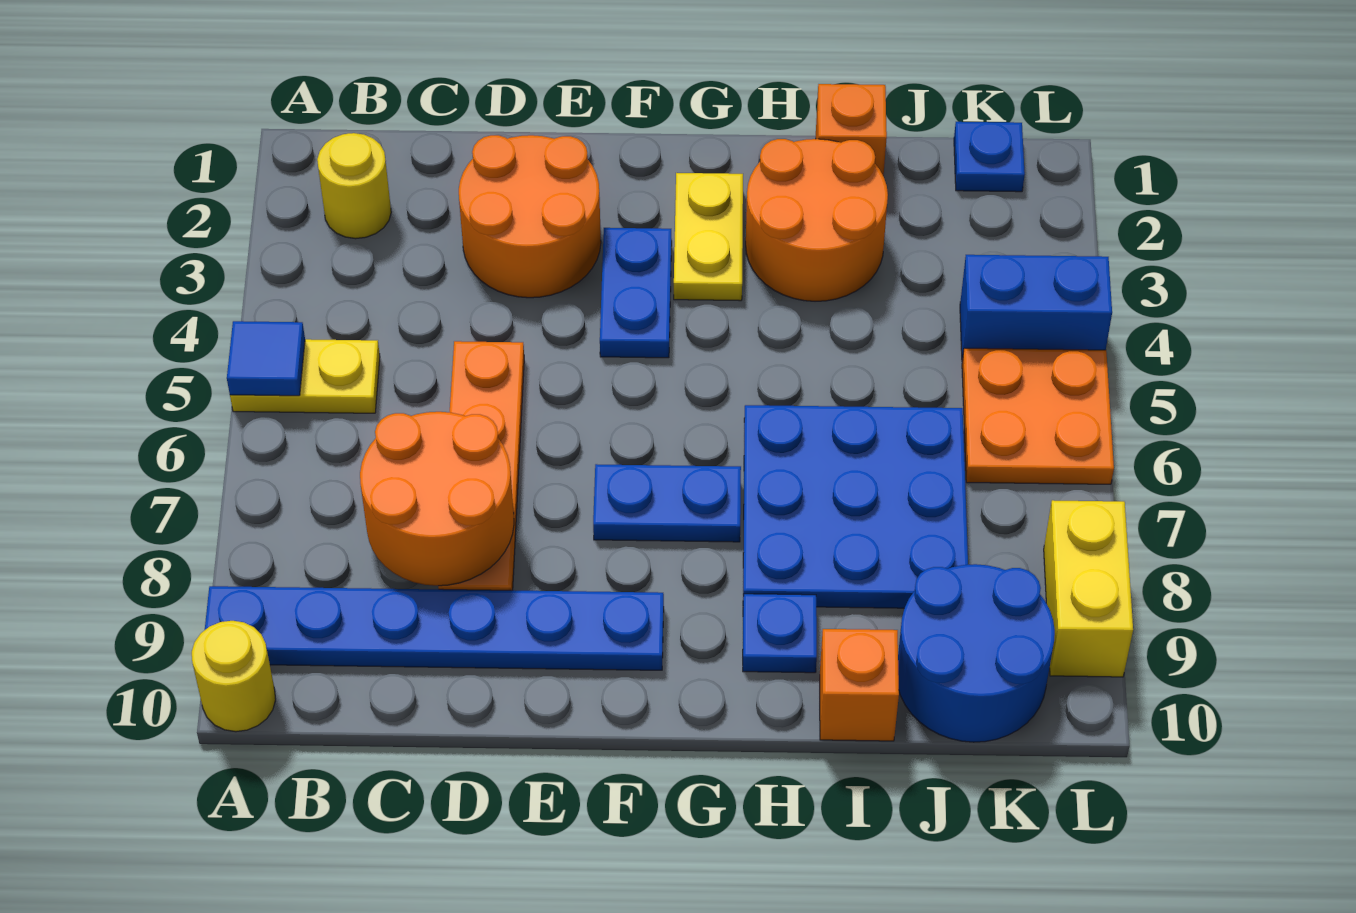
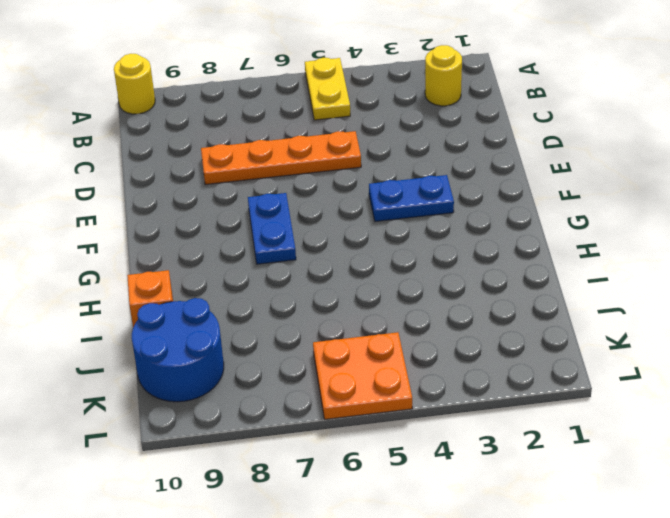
none -> blue 1x6 plate [205,586,664,670]
none -> orange 2x2 round brick [459,135,601,298]
none -> yellow 1x2 plate [674,173,743,301]

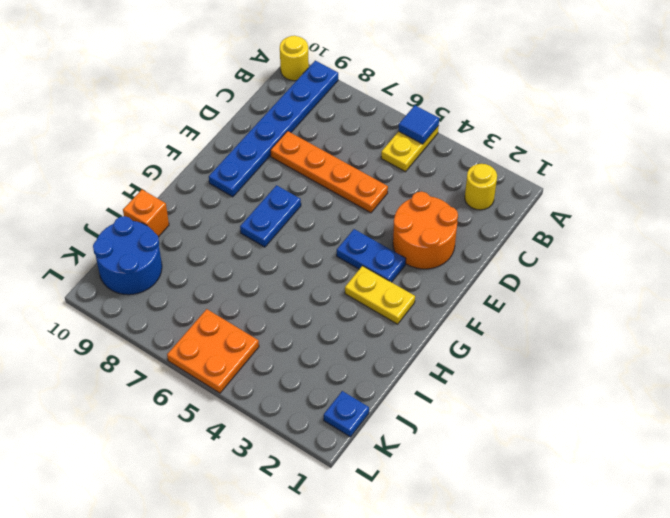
none -> orange 2x2 round brick [746,139,888,301]
none -> blue 3x3 plate [743,405,968,608]
none -> blue 1x1 plate [743,594,817,673]

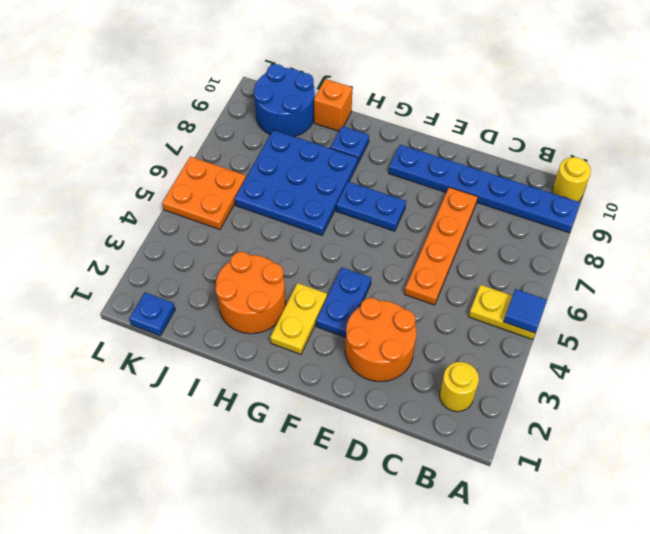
none -> orange 1x1 brick [816,84,887,176]
none -> blue 1x2 brick [960,255,1112,360]
none -> yellow 1x2 brick [1044,500,1133,677]

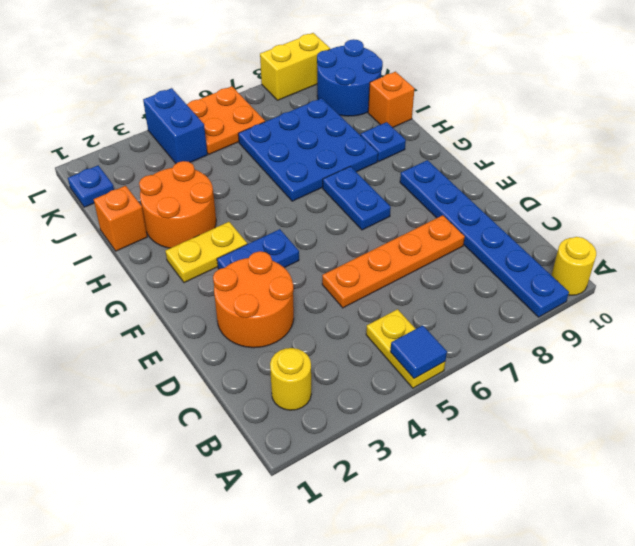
none -> orange 2x2 round brick [360,412,514,586]

